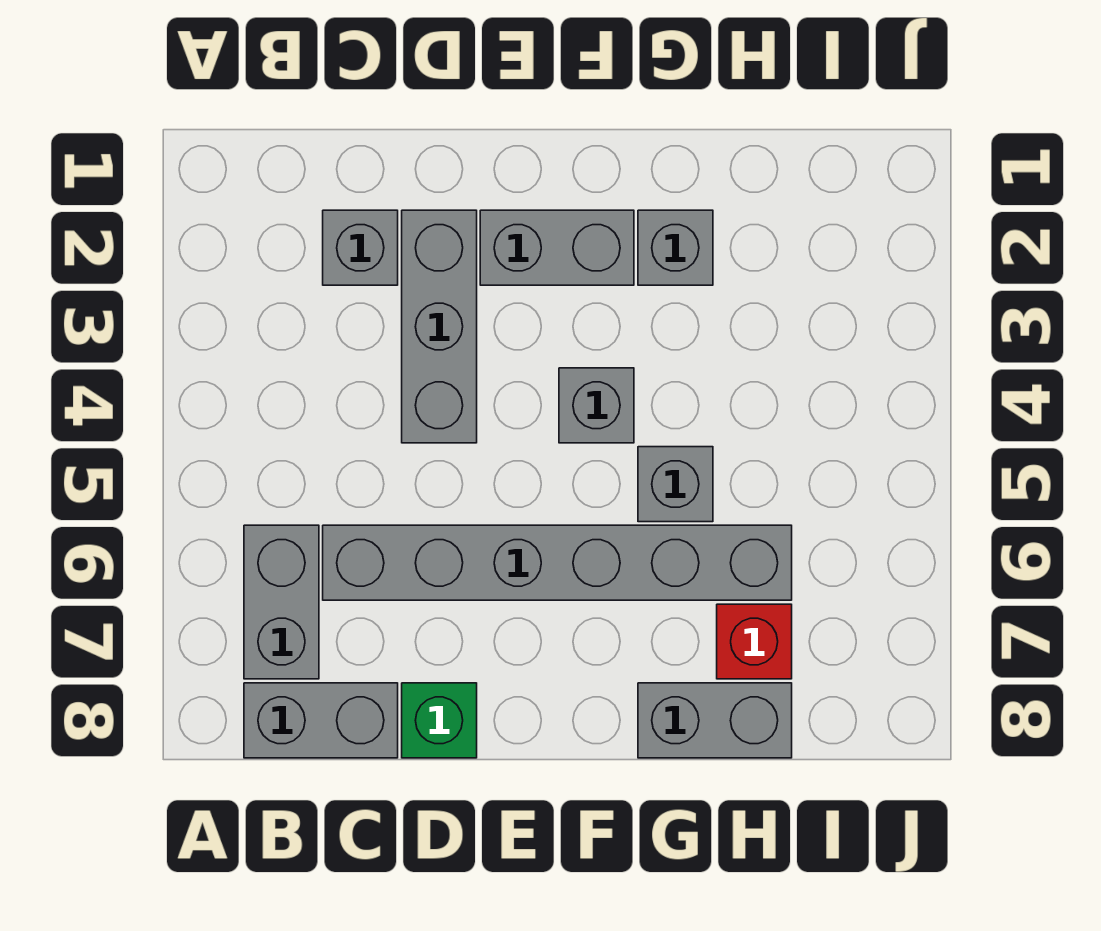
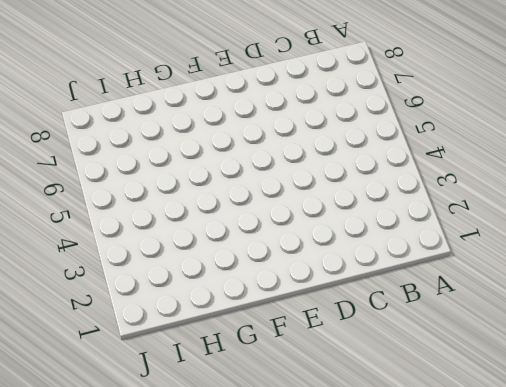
none -> grey 1x2 brick [244,525,319,679]
none -> grey 1x2 brick [244,683,398,758]
none -> grey 1x1 brick [323,210,398,285]

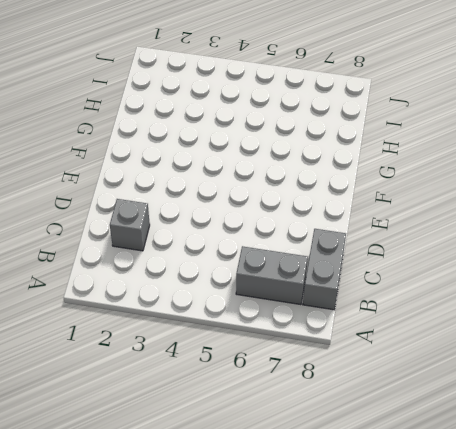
none -> grey 1x6 brick [323,525,792,600]
none -> grey 1x3 brick [402,210,477,443]
none -> green 1x1 brick [402,683,477,758]

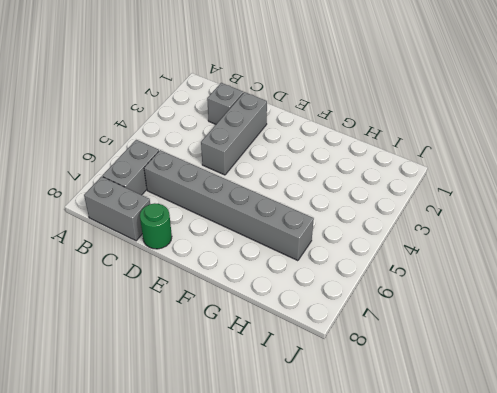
green 1x1 round brick [140,203,172,249] -> green 1x1 brick [402,683,477,758]
none -> grey 1x2 brick [480,210,634,285]
none -> grey 1x1 brick [559,368,634,443]
none -> grey 1x1 brick [638,210,713,285]

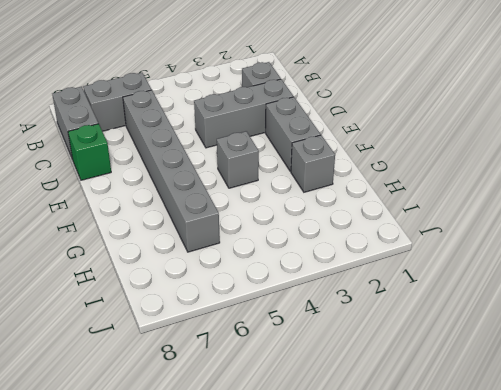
none -> grey 1x1 brick [638,447,713,522]
none -> grey 1x2 brick [638,683,792,758]
none -> red 1x1 brick [717,604,792,679]

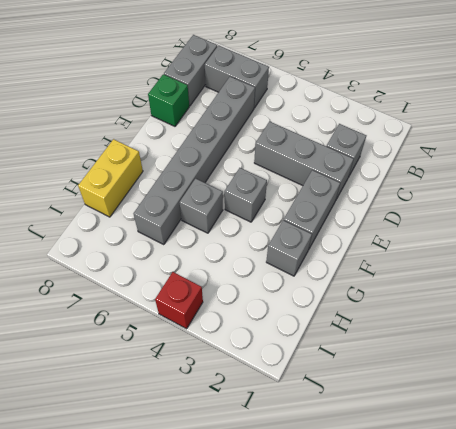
yellow 1x2 brick [78,139,143,217] -> grey 1x2 brick [638,683,792,758]
red 1x1 brick [155,272,203,329] -> red 1x1 brick moved to [717,604,792,679]

